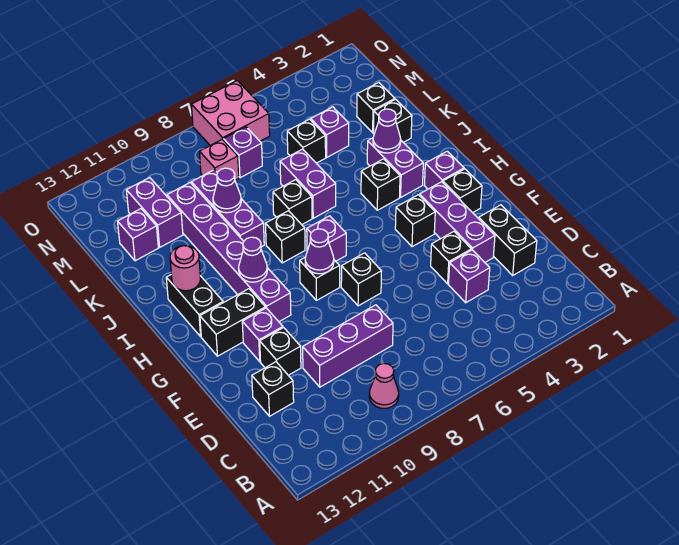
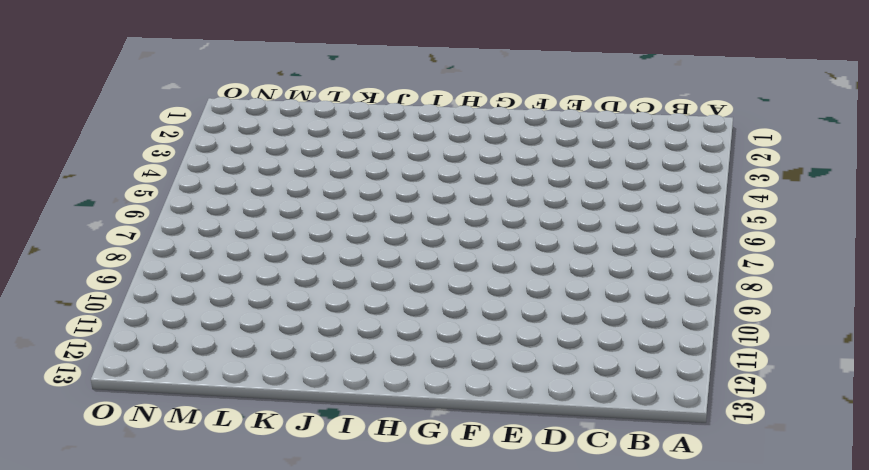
none -> pink 1x1 cone [369,363,399,408]
none -> black 1x2 brick [479,205,537,275]
none -> purple 1x1 brick [449,250,490,303]
none -> purple 1x3 brick [303,305,393,387]

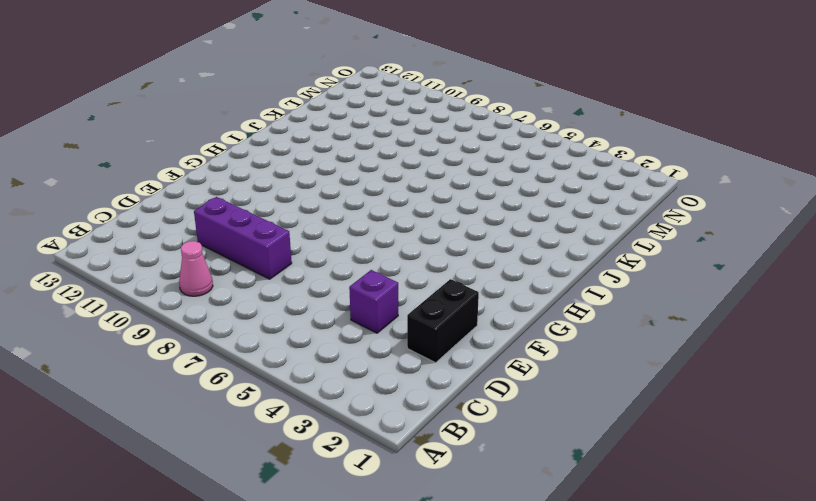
none -> black 1x1 brick [252,362,294,416]
none -> purple 1x3 brick [420,182,495,262]
none -> black 1x1 brick [431,232,471,284]
none -> black 1x1 brick [260,328,301,375]

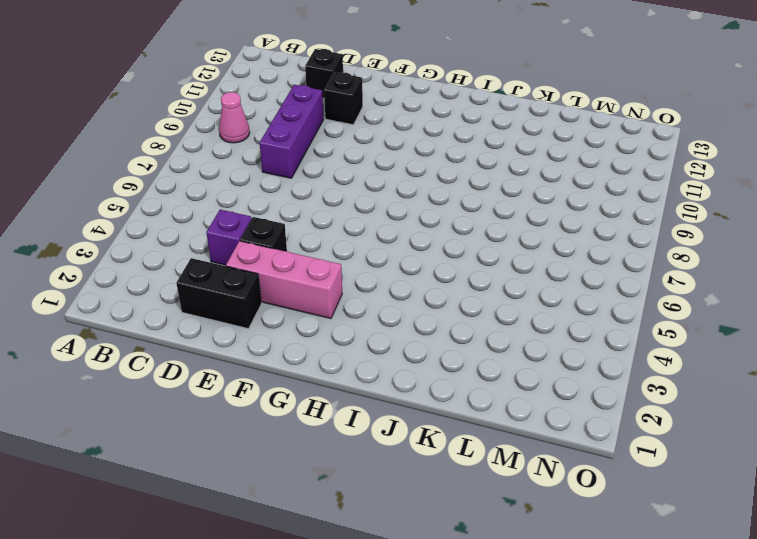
pink 1x3 brick [226,241,342,319] -> purple 1x3 brick [420,182,495,262]
none -> black 1x1 brick [341,253,381,306]
none -> purple 1x1 brick [242,308,283,362]
none -> black 1x1 brick [443,169,482,213]
none -> black 1x1 brick [395,195,435,247]

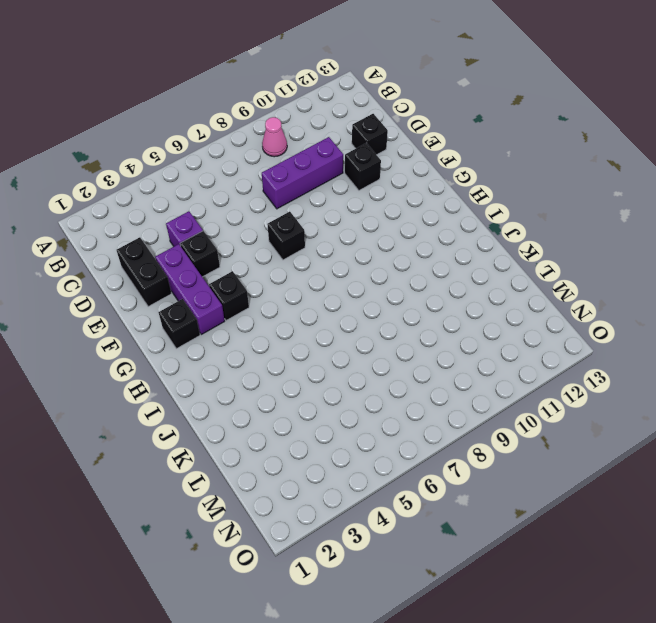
none -> purple 1x1 brick [242,308,283,362]
none -> black 1x1 brick [300,258,340,300]
none -> purple 1x6 brick [167,183,291,322]
none -> black 1x2 brick [200,289,265,356]

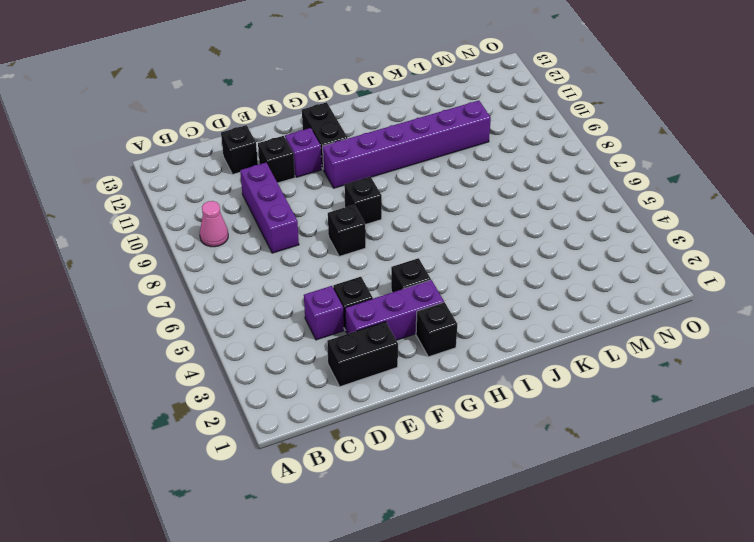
none -> purple 1x1 brick [425,151,464,189]
none -> purple 1x1 brick [307,216,346,261]
none -> black 1x2 brick [166,275,223,336]
none -> purple 1x2 brick [367,138,423,197]

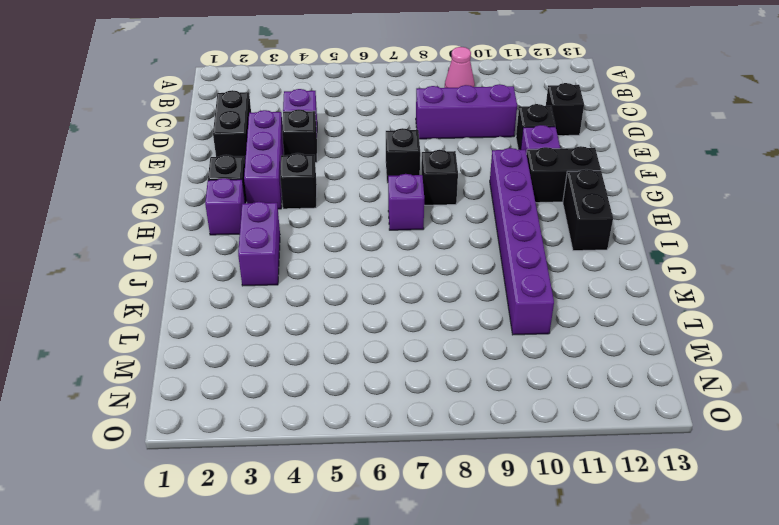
none -> black 1x1 brick [361,159,400,210]
none -> black 1x1 brick [265,211,305,263]
none -> purple 1x2 brick [280,149,336,218]
none -> black 1x1 brick [273,180,312,225]

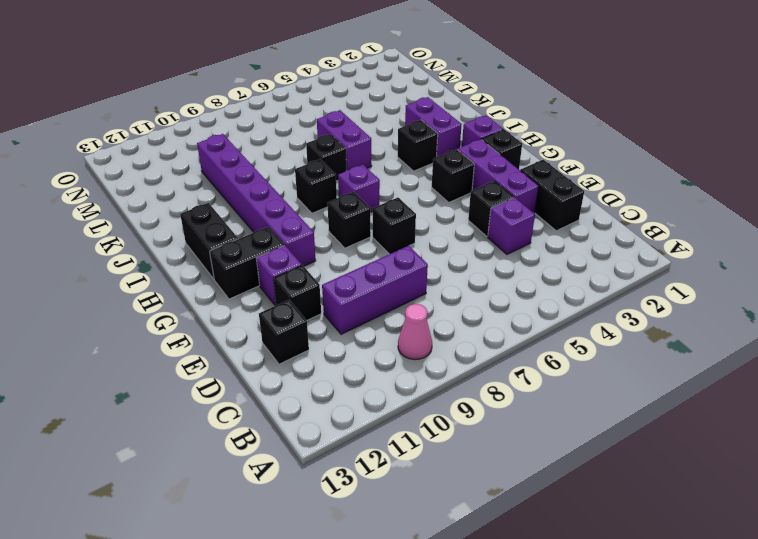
none -> purple 1x3 brick [191,170,264,247]
none -> black 1x1 brick [373,99,412,142]
none -> black 1x1 brick [357,83,395,132]
none -> purple 1x1 brick [311,107,349,157]

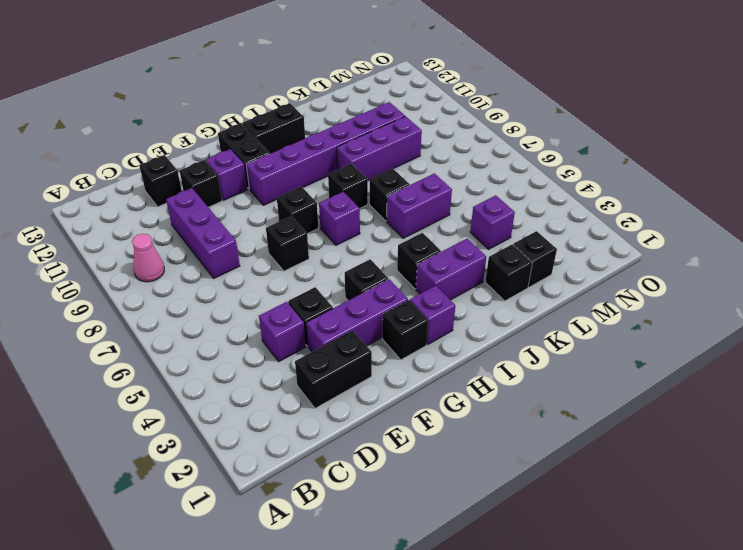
none -> black 1x1 brick [287,119,326,163]
none -> purple 1x2 brick [126,178,183,247]
none -> purple 1x1 brick [118,209,158,261]
none -> purple 1x1 brick [223,127,262,178]

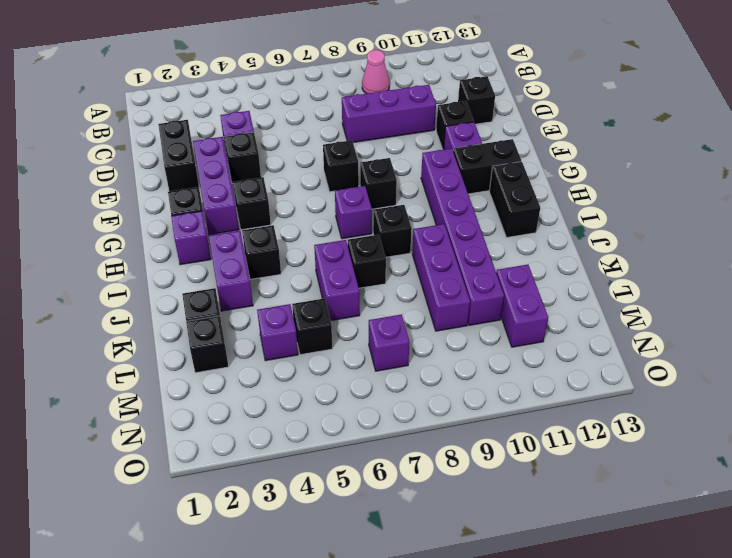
none -> purple 1x1 brick [118,209,158,261]
none -> pink 1x1 brick [200,139,239,180]
none -> pink 2x2 brick [191,81,270,145]
none -> purple 1x1 cone [305,229,334,274]

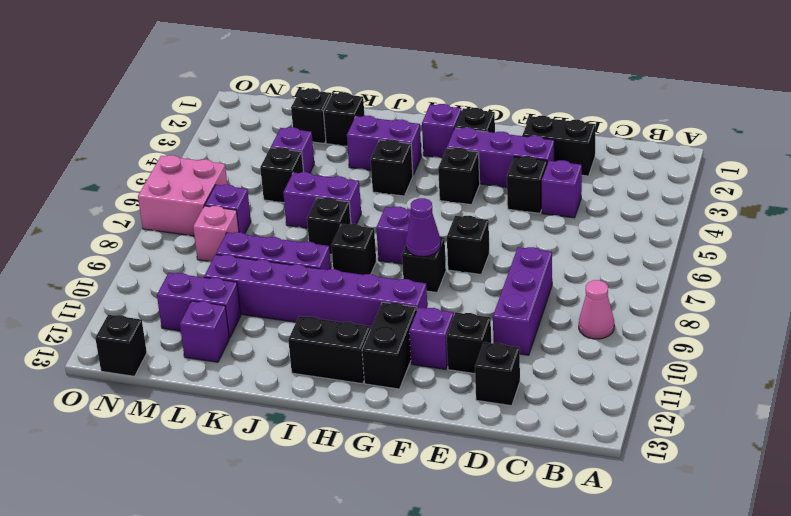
black 1x1 brick [95,315,147,376] -> none
none -> purple 1x1 cone [239,237,267,282]
none -> pink 1x1 round brick [170,246,201,291]
none -> purple 1x1 cone [373,109,401,153]
none -> purple 1x1 cone [213,168,241,213]

